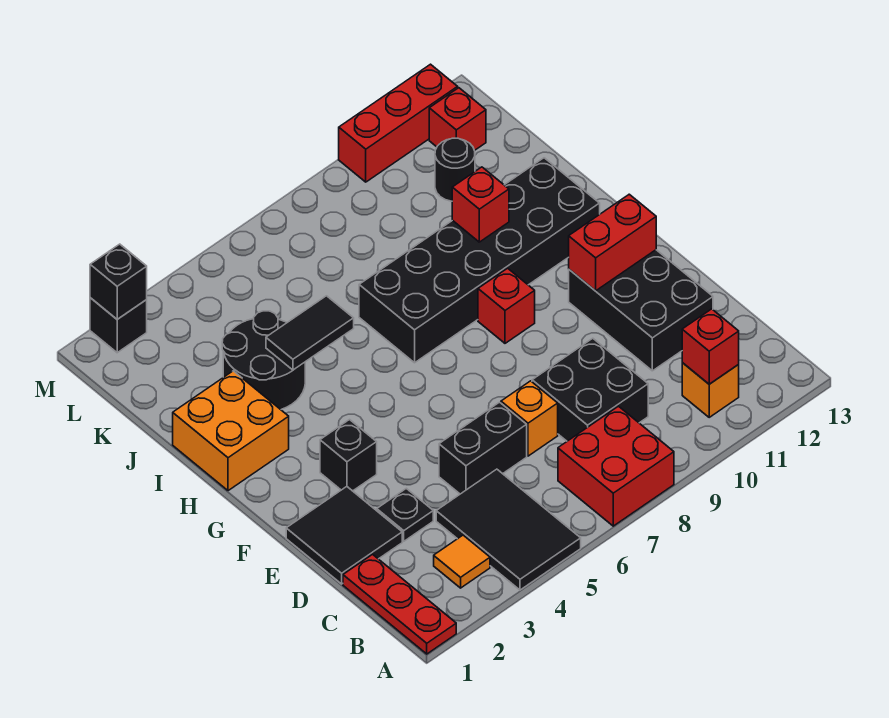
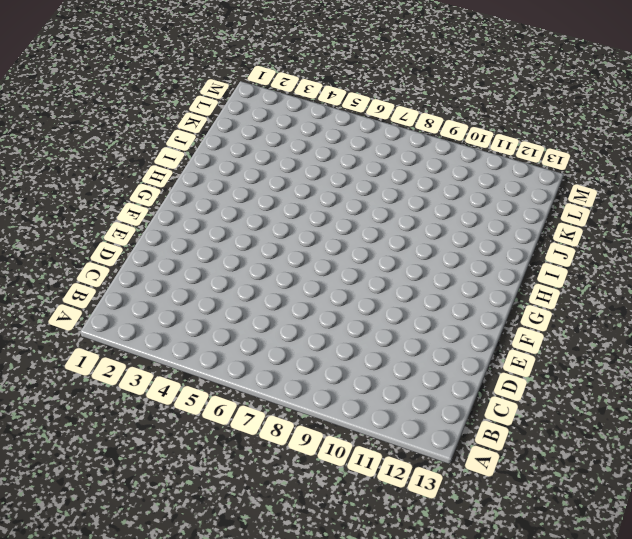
none -> red 1x3 plate [343,555,456,654]
none -> black 2x3 tile [436,469,581,590]
none -> red 2x2 brick [558,406,674,526]

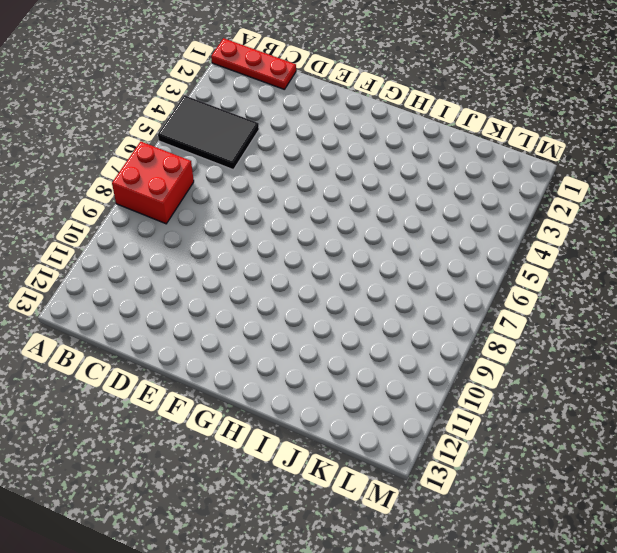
none -> orange 1x1 tile [434,535,490,588]
none -> orange 1x1 brick [682,363,739,417]
none -> black 2x2 brick [532,338,648,441]

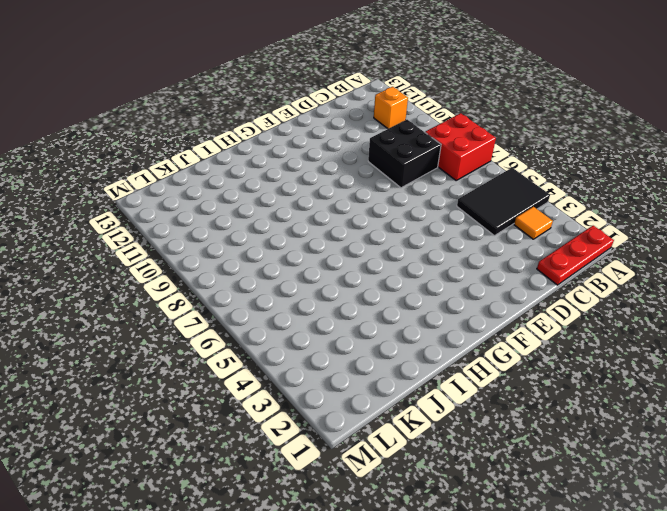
none -> black 2x2 tile [286,487,402,584]
none -> black 1x1 plate [377,488,433,541]
none -> black 1x2 brick [439,402,527,494]

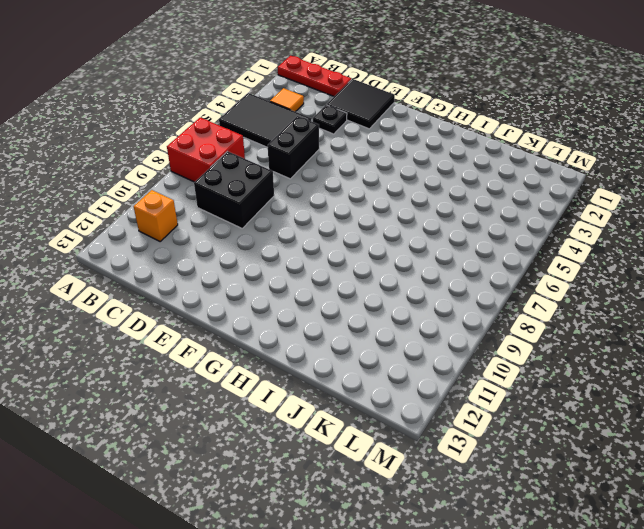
none -> orange 1x1 brick [501,381,558,456]
none -> black 2x3 brick [569,250,713,371]
none -> black 1x1 brick [320,420,377,491]

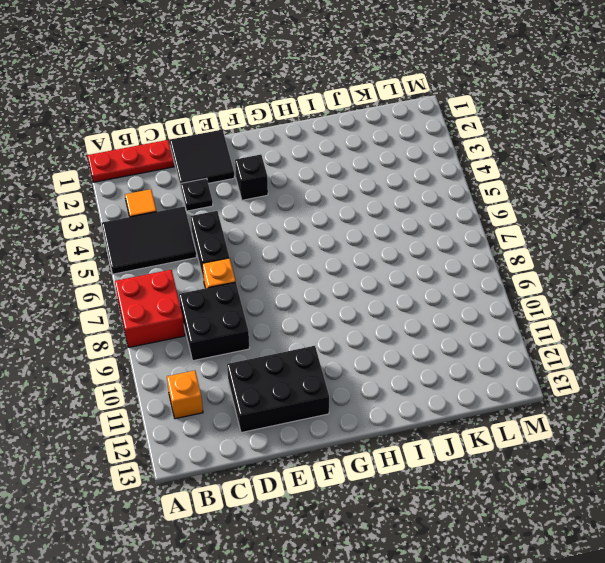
none -> red 1x1 brick [478,268,535,343]
none -> orange 2x2 brick [173,371,289,491]
none -> black 2x6 brick [359,158,600,363]

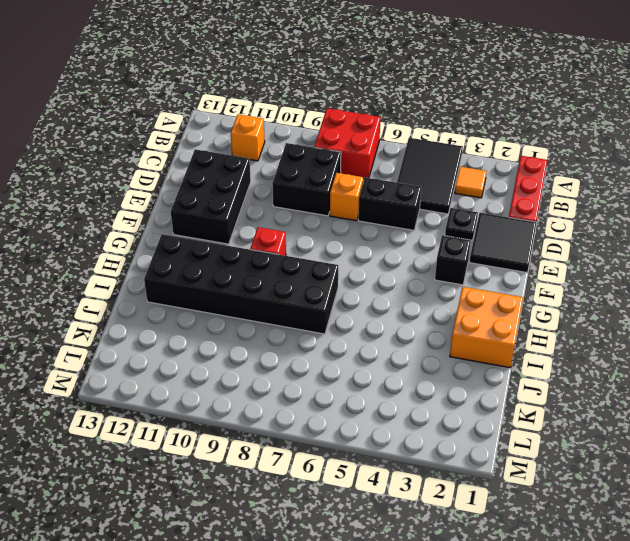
none -> black 2x2 round brick [222,311,305,410]
none -> black 1x1 round brick [435,138,475,201]
none -> red 1x1 brick [429,88,486,150]

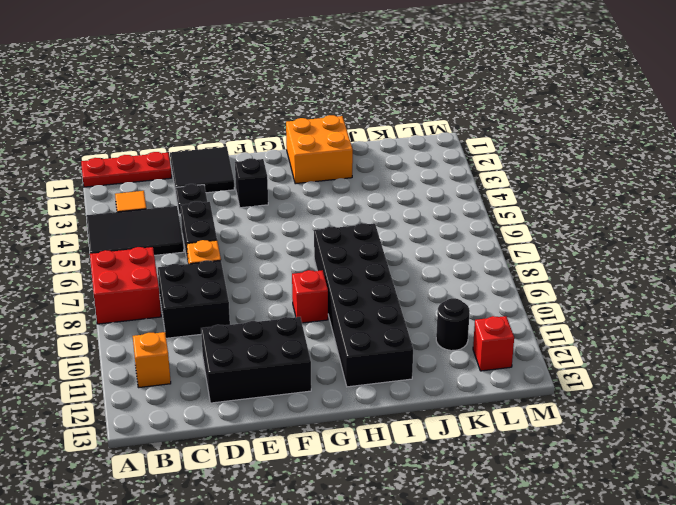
none -> black 2x2 round brick [222,311,305,410]
none -> black 1x1 brick [90,298,147,353]
none -> red 1x3 brick [339,64,458,182]

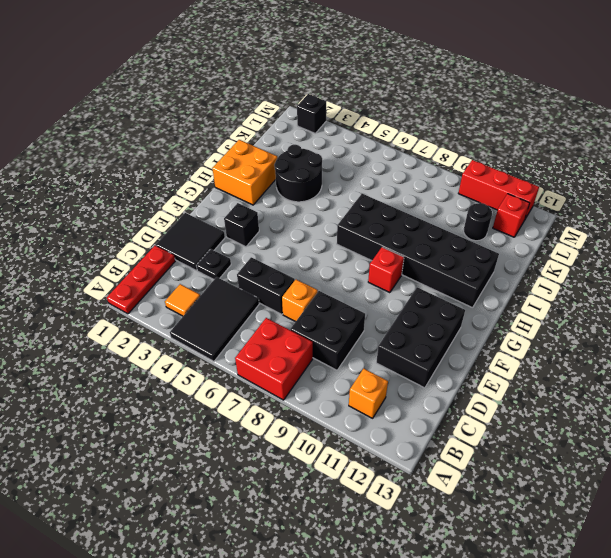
none -> red 1x1 brick [682,309,739,384]
none -> red 1x2 brick [569,194,656,291]
none -> black 1x2 tile [266,296,354,370]

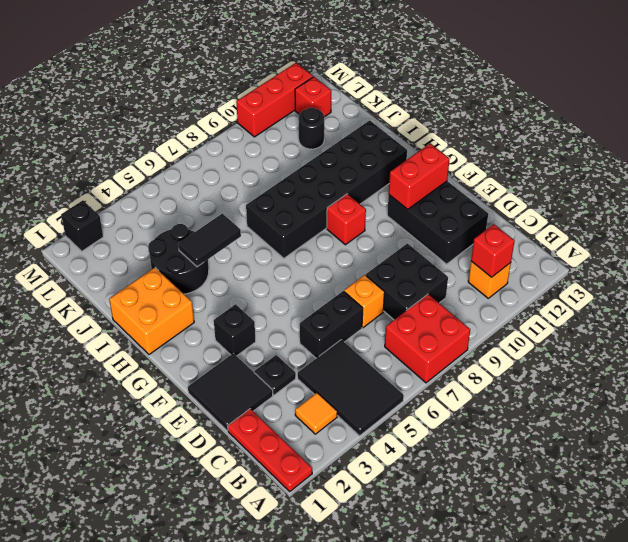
none -> red 1x1 brick [452,167,509,242]
none -> black 1x1 brick [90,244,147,319]

